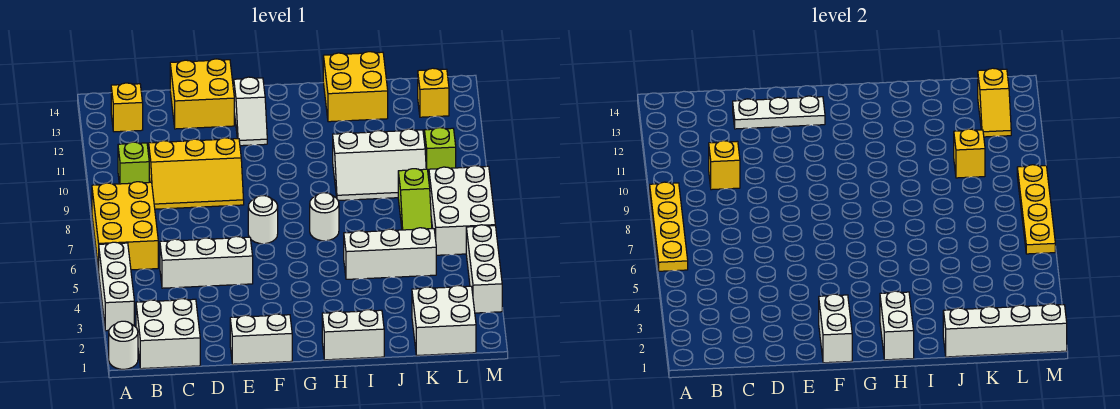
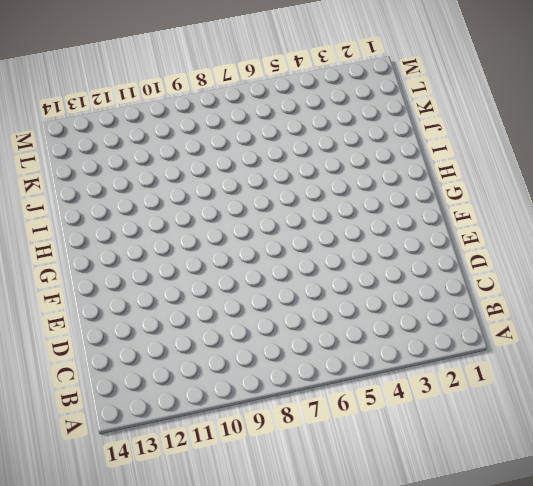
none -> white 1x1 round brick [109,321,138,369]
none -> white 1x3 brick [99,242,134,331]
none -> yellow 2x3 brick [92,182,158,271]
none -> white 2x2 brick [136,299,200,369]

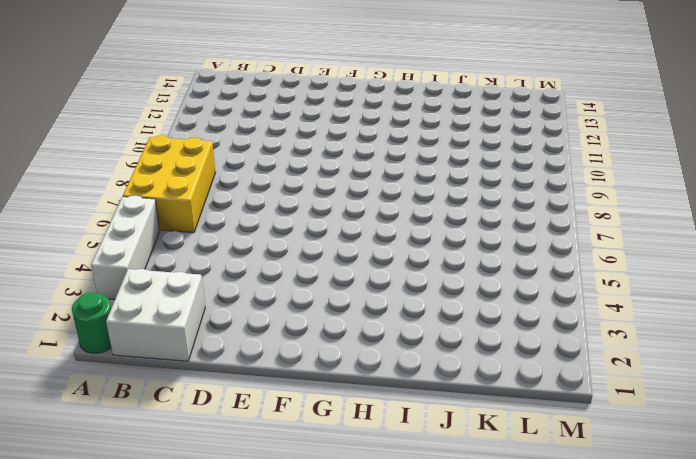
green 1x1 round brick [72,292,111,353] -> white 1x1 round brick [109,321,138,369]
none -> lime 1x1 brick [118,142,149,184]
none -> yellow 1x1 brick [111,83,143,132]
none -> white 1x3 brick [160,236,253,288]
none -> yellow 2x3 slope [149,138,244,209]

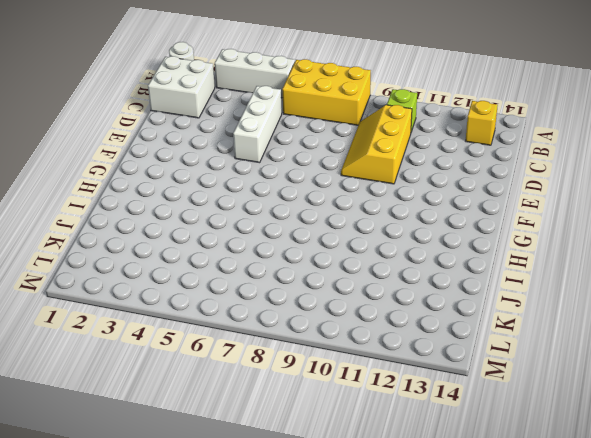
none -> yellow 2x2 brick [170,59,234,129]
none -> white 1x2 brick [230,314,292,364]
none -> white 1x1 round brick [248,196,278,244]
none -> white 1x2 slope [234,77,267,146]

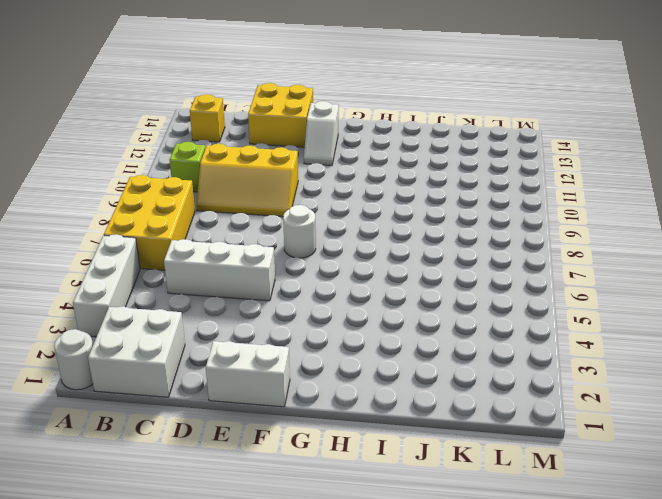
none -> white 1x2 brick [322,310,384,360]
none -> white 1x1 round brick [310,193,339,241]
none -> white 1x3 brick [344,228,436,279]
none -> white 2x3 slope [333,129,426,201]

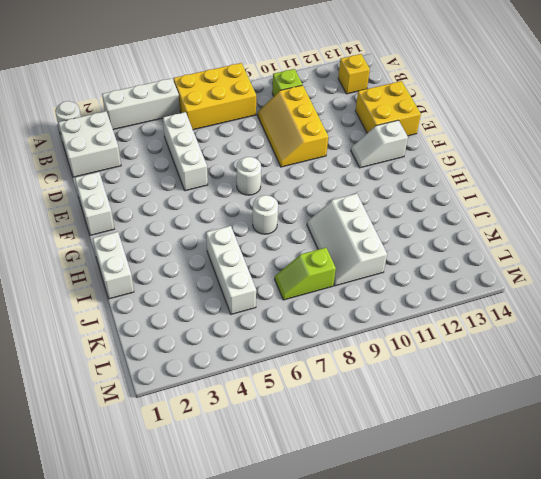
none -> yellow 2x2 brick [323,52,388,122]
none -> white 2x2 brick [412,285,476,355]
none -> white 2x3 brick [429,166,495,255]
none -> lime 1x1 brick [424,128,456,176]

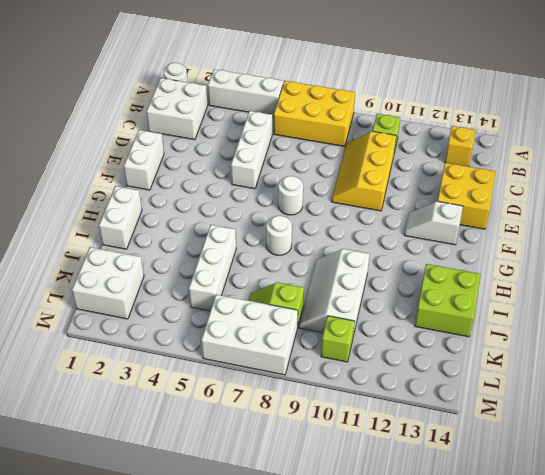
lime 2x2 brick [415,264,480,337] -> yellow 2x2 brick [323,52,388,122]
none -> yellow 1x1 brick [418,68,449,117]
none -> white 1x3 brick [466,225,502,313]
none -> yellow 1x4 plate [650,182,688,271]
none -> yellow 1x1 brick [709,141,740,190]

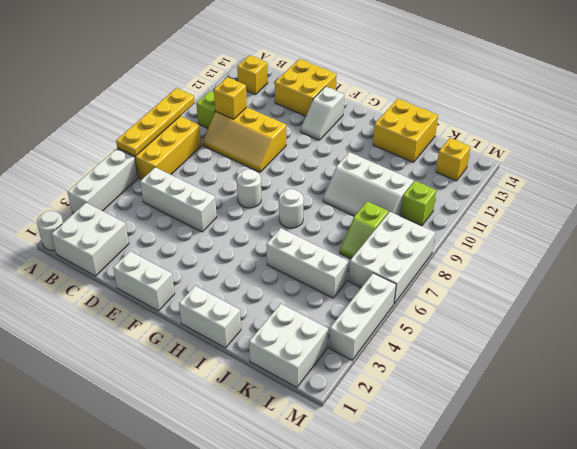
none -> white 1x3 plate [733,96,825,129]
none -> white 1x2 brick [819,294,852,363]
none -> white 1x2 brick [880,291,914,360]
none -> white 1x4 brick [943,304,1067,357]

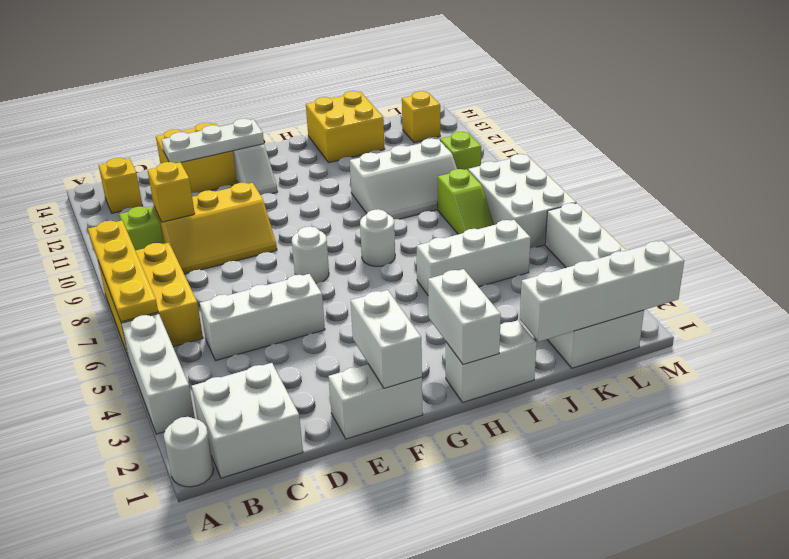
none -> yellow 1x1 brick [954,129,985,178]
none -> yellow 1x2 slope [978,68,1011,137]
none -> yellow 1x4 plate [1017,165,1055,254]

